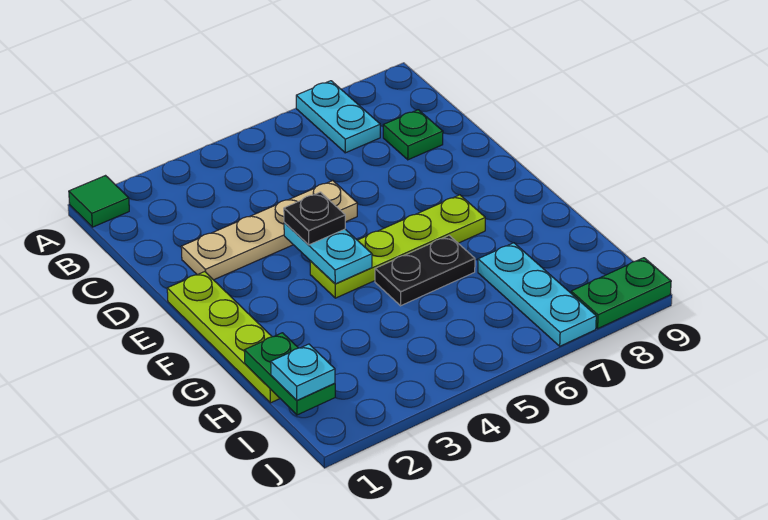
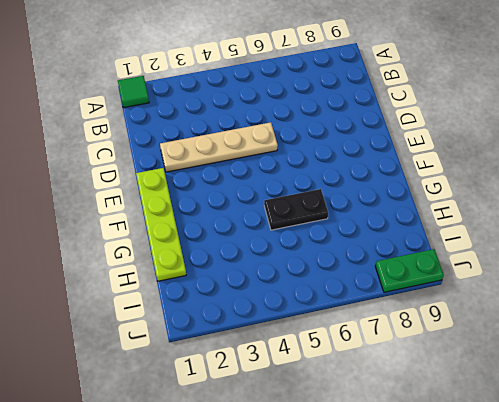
none -> cyan 1x2 plate [296,81,380,153]
none -> green 1x1 plate [383,110,443,160]
none -> lime 1x4 plate [310,195,485,298]

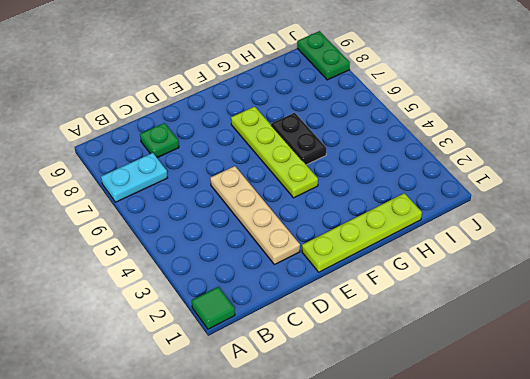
none -> cyan 1x3 plate [478,243,596,346]
none -> cyan 1x2 plate [284,223,372,284]
none -> green 1x2 plate [244,333,335,415]

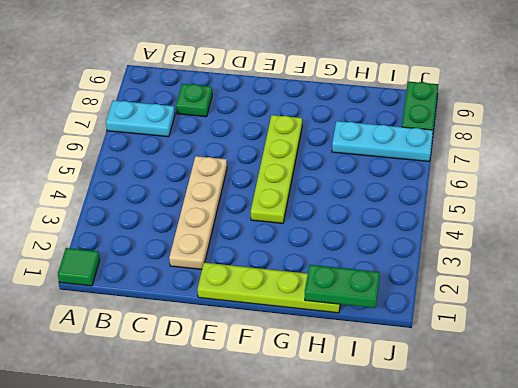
none -> black 1x2 plate [375,236,475,306]
none -> cyan 1x2 plate [284,223,372,284]
none -> black 1x1 plate [284,192,345,245]

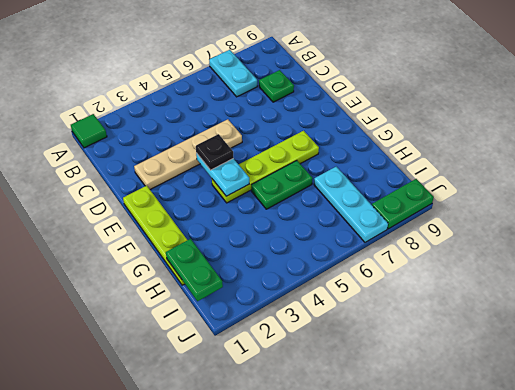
green 1x2 plate [251,161,313,209] -> black 1x2 plate [375,236,475,306]
none -> cyan 1x1 plate [271,344,335,400]

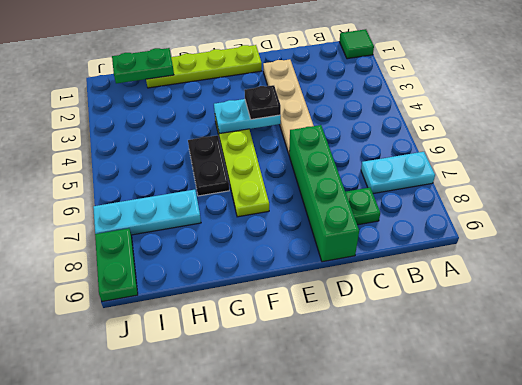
green 1x4 brick [289,125,359,262] -> none
none -> cyan 1x1 plate [271,344,335,400]

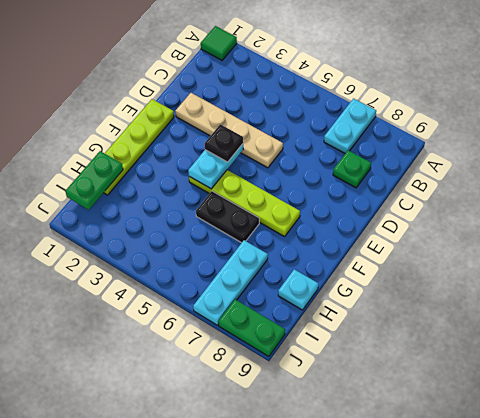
cyan 1x1 plate [278,269,318,310] -> cyan 1x1 plate moved to [271,344,335,400]

